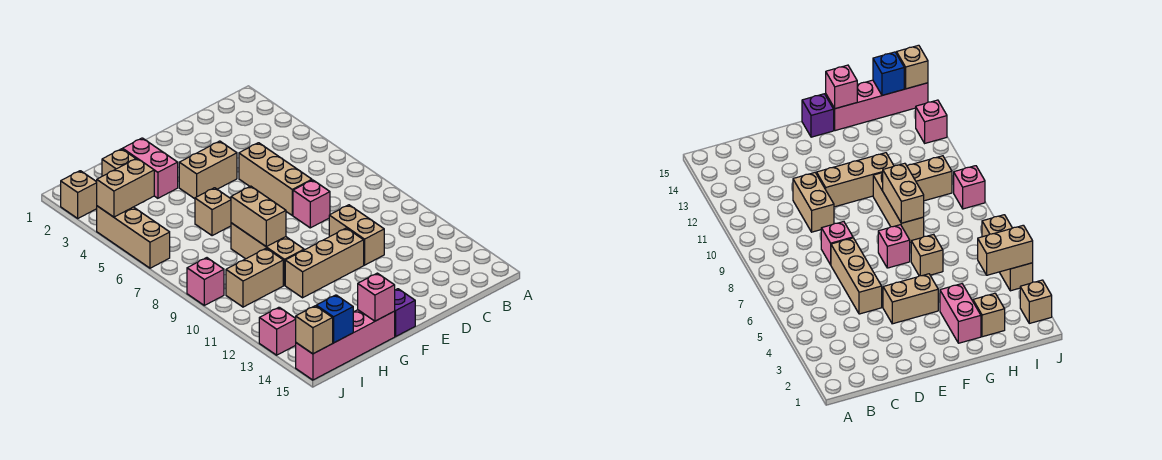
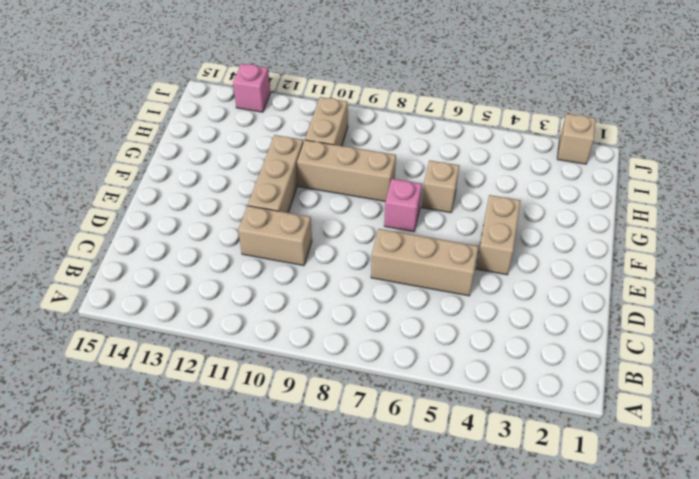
none -> pink 1x1 brick [293,180,330,228]
none -> purple 1x1 brick [395,289,415,337]
none -> pink 1x2 brick [123,138,178,198]

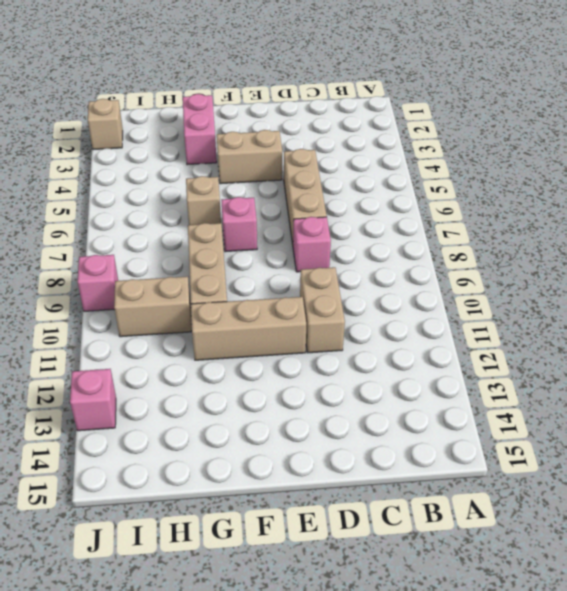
none -> purple 1x1 brick [395,289,415,337]
none -> pink 1x4 brick [296,310,395,380]
none -> tan 1x1 brick [102,149,136,176]

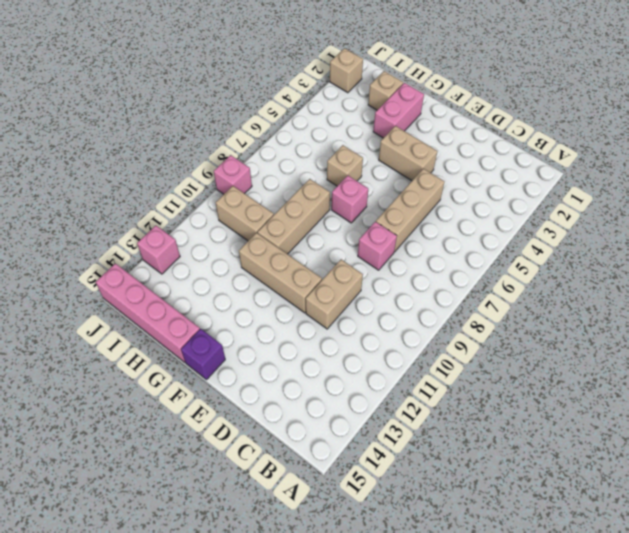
none -> tan 1x3 brick [97,206,170,268]
none -> tan 1x2 brick [231,186,286,247]
none -> pink 1x1 brick [358,273,395,321]

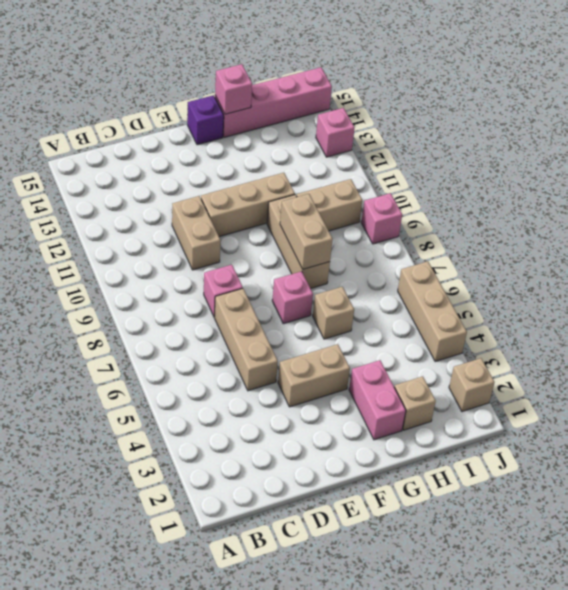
none -> tan 1x2 brick [97,158,154,217]
none -> blue 1x1 brick [316,295,353,343]
none -> tan 1x1 brick [296,306,333,354]

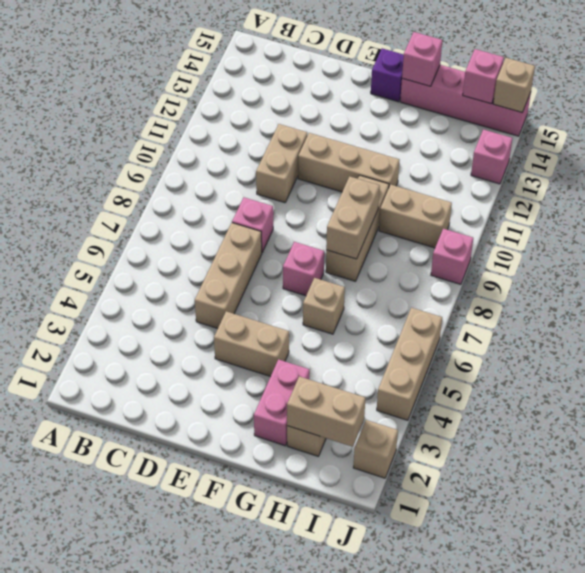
tan 1x2 brick [287,376,365,447] -> tan 1x2 brick moved to [97,158,154,217]
pink 1x1 brick [463,49,504,104] -> blue 1x1 brick [316,295,353,343]

